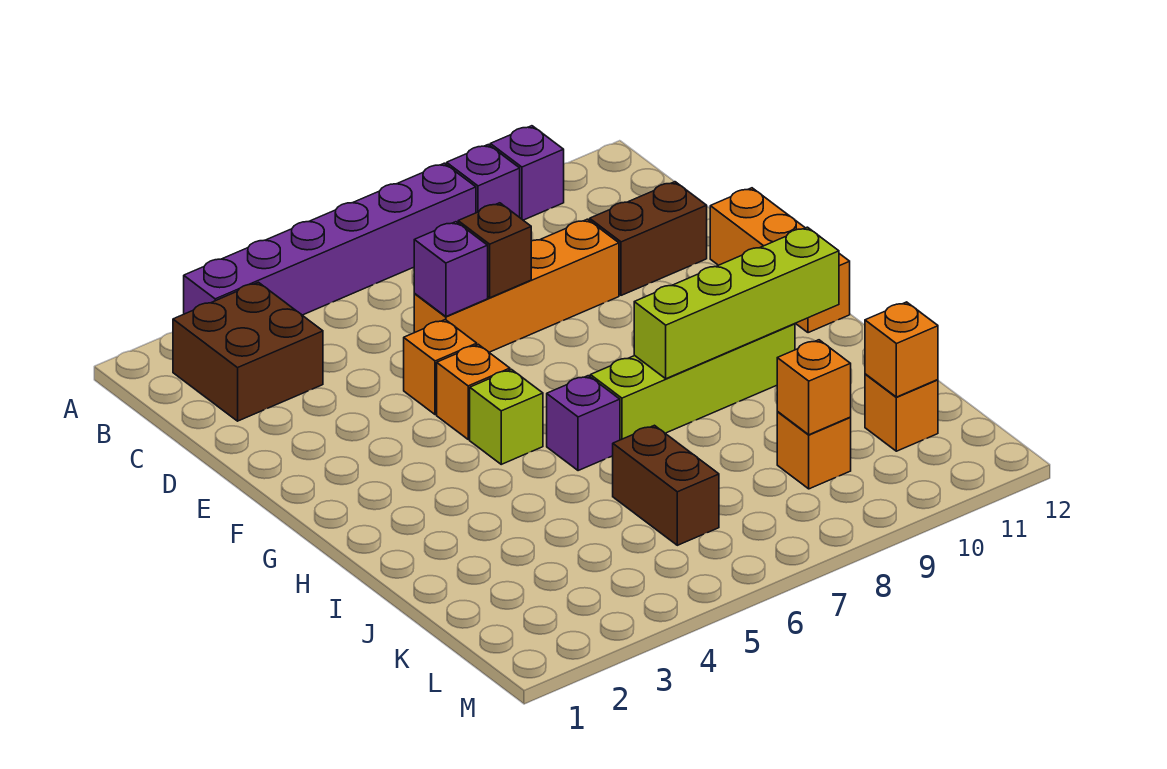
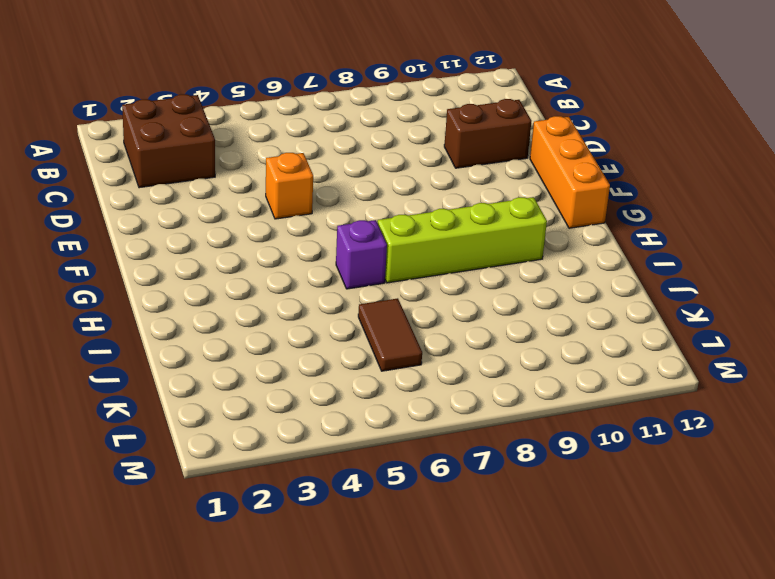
brown 1x2 tile [358,298,422,371] -> brown 1x2 brick [613,425,719,545]
none -> purple 1x6 brick [184,163,476,315]
none -> purple 1x1 brick [447,145,520,217]
none -> purple 1x1 brick [490,126,564,220]

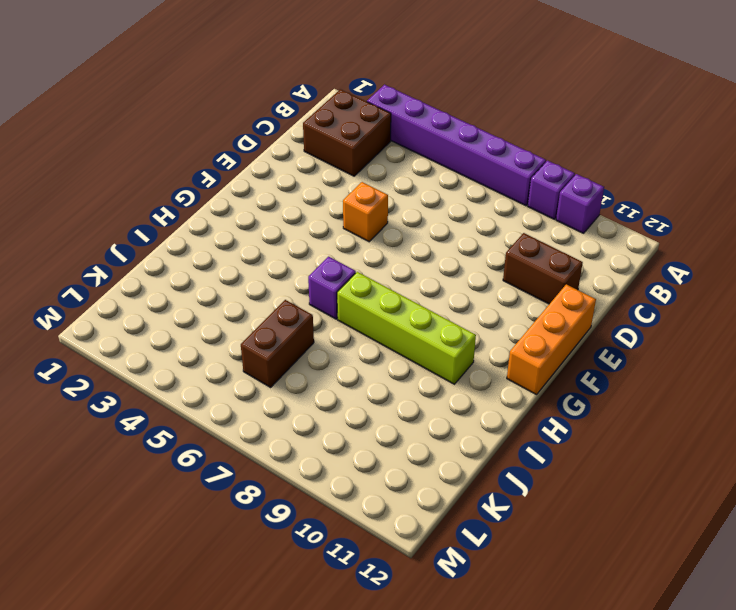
none -> orange 1x4 brick [414,219,619,352]
none -> orange 1x1 brick [437,344,510,439]
none -> lime 1x1 brick [470,369,543,464]

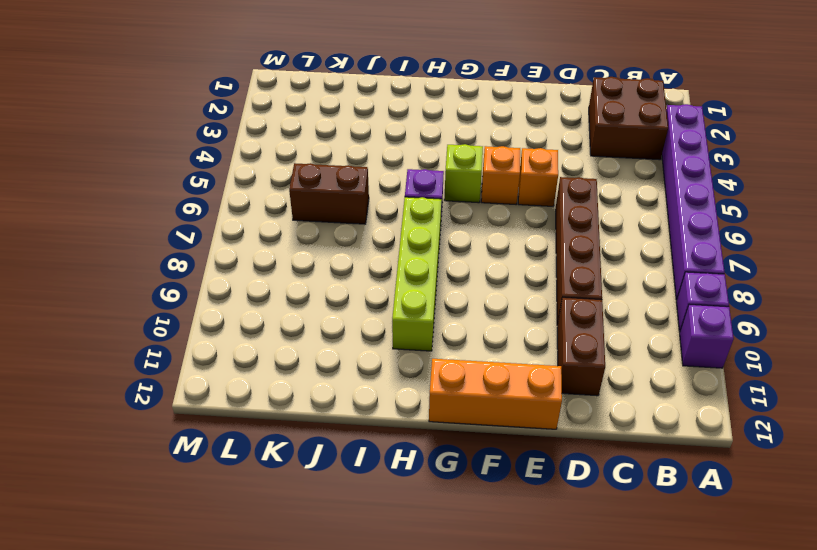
brown 1x4 brick [556,177,602,325] -> orange 1x4 brick [414,219,619,352]
none -> orange 1x1 brick [777,412,851,489]
none -> orange 1x1 brick [865,374,938,451]
none -> purple 1x1 brick [414,222,488,317]

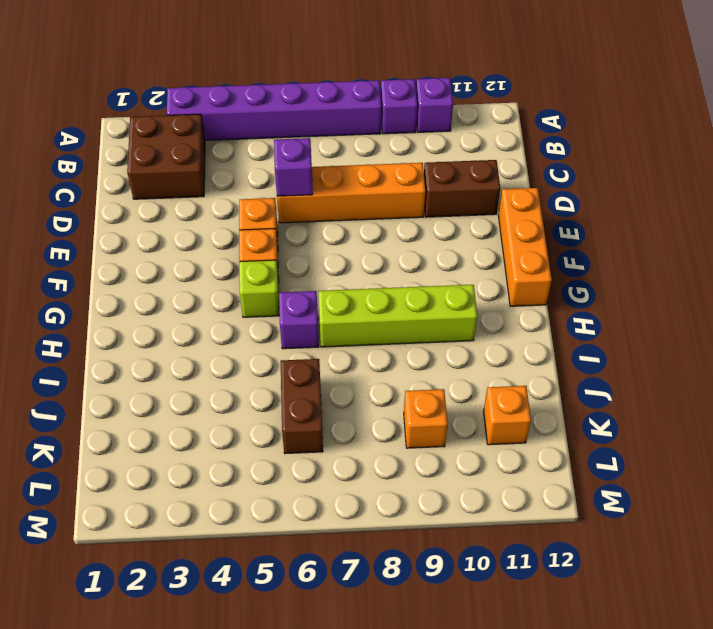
none -> brown 1x1 brick [458,203,531,298]
none -> lime 1x4 brick [634,227,839,379]
none -> orange 1x1 brick [777,340,851,435]

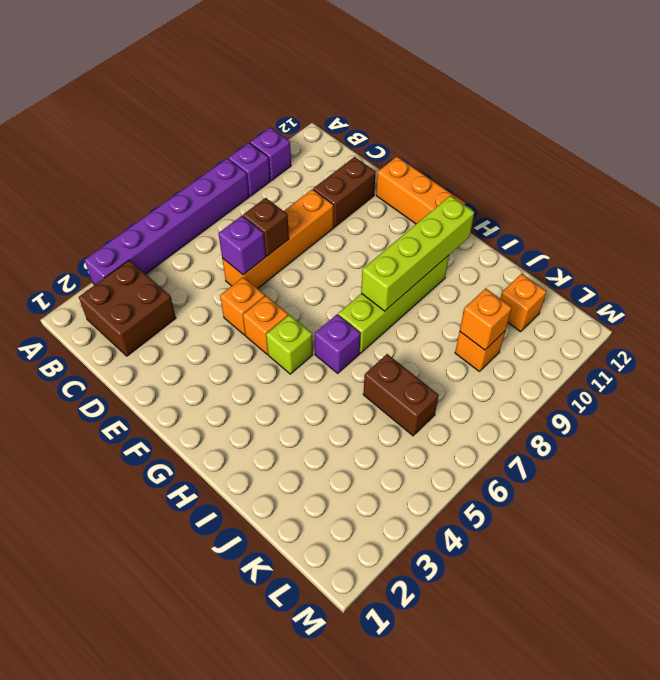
none -> orange 1x1 brick [865,302,938,397]

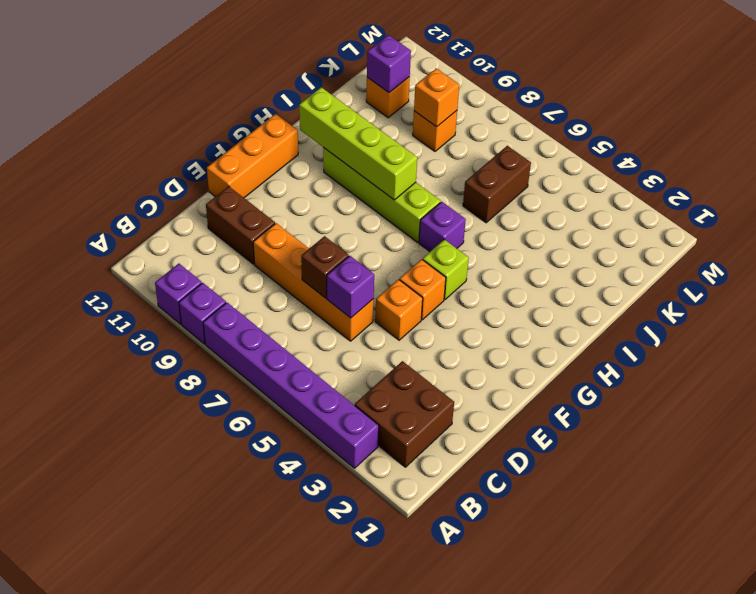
purple 1x1 brick [367,35,411,93] -> orange 1x1 brick [865,302,938,397]

